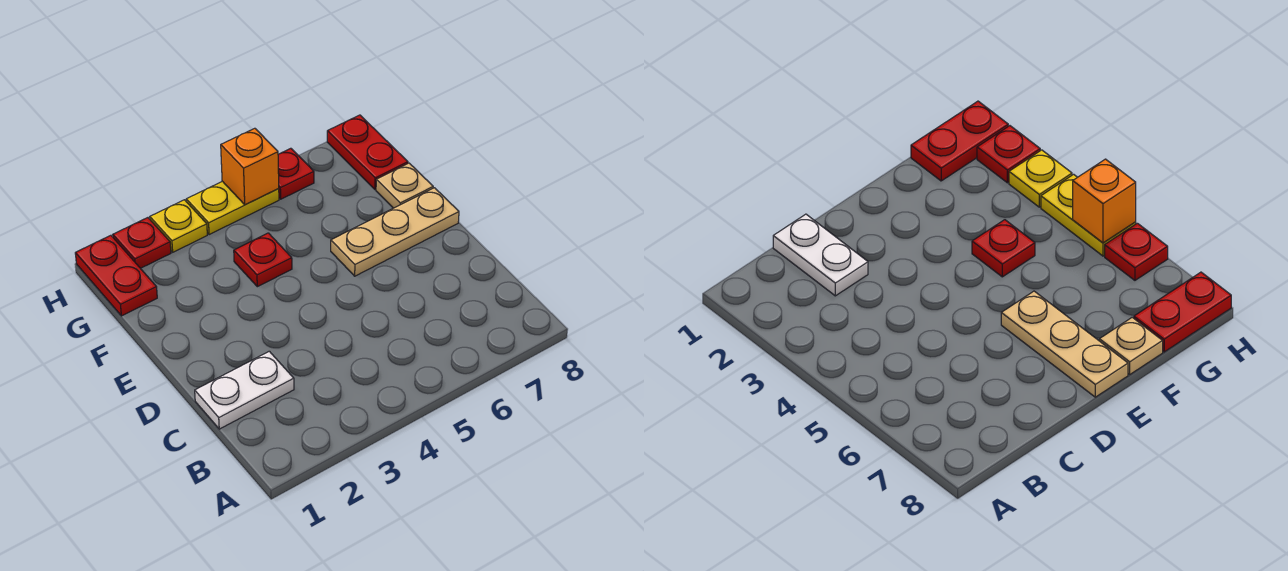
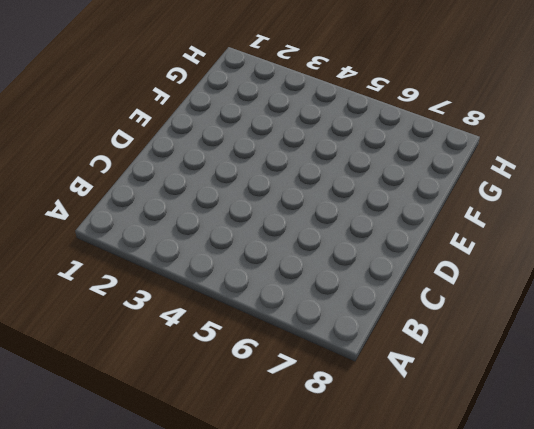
none -> white 1x2 plate [195,351,294,429]
none -> tan 1x3 plate [331,188,459,276]

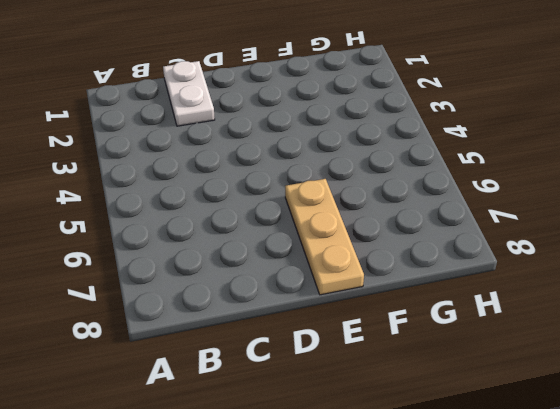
none -> red 1x1 plate [234,233,292,287]
none -> tan 1x1 plate [376,163,433,208]

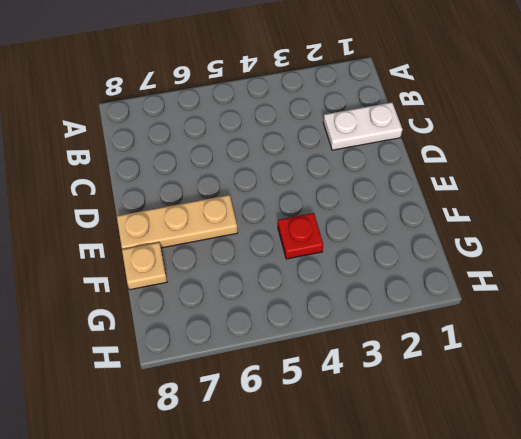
none -> red 1x2 plate [75,235,157,316]
none -> red 1x2 plate [327,115,408,189]

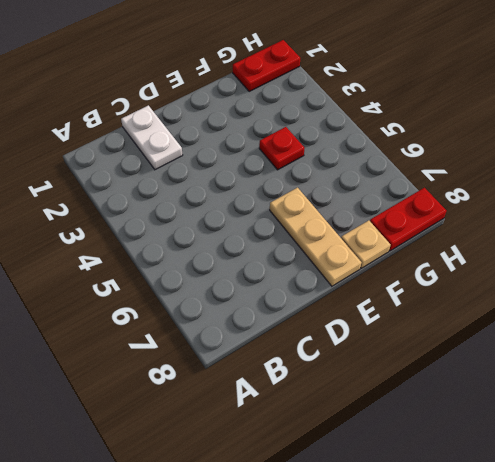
none -> red 1x1 plate [113,218,171,268]
none -> yellow 1x1 plate [150,200,207,252]

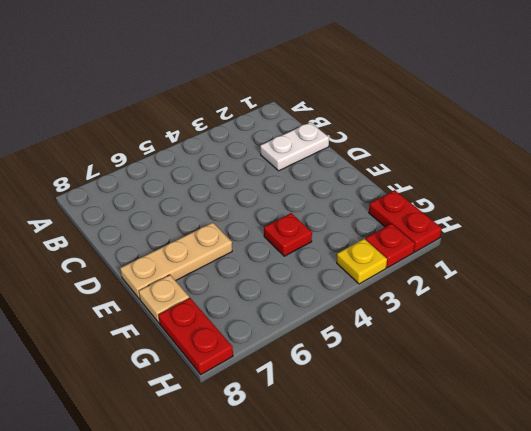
none -> yellow 1x2 plate [186,181,279,235]
none -> red 1x1 plate [278,148,314,199]

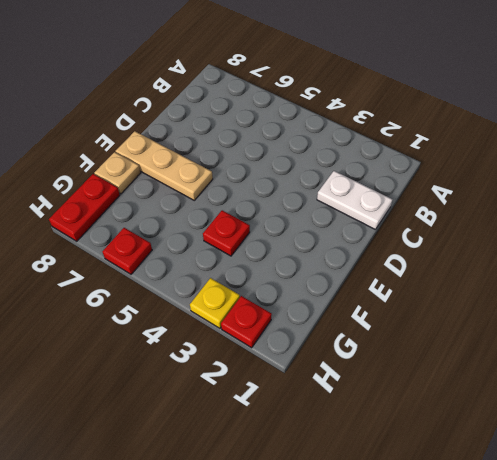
none -> red 1x2 plate [75,235,157,316]
none -> yellow 1x2 plate [186,181,279,235]

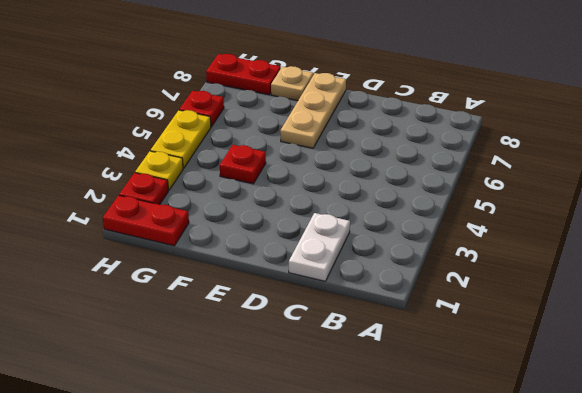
none -> orange 1x1 brick [221,128,279,205]

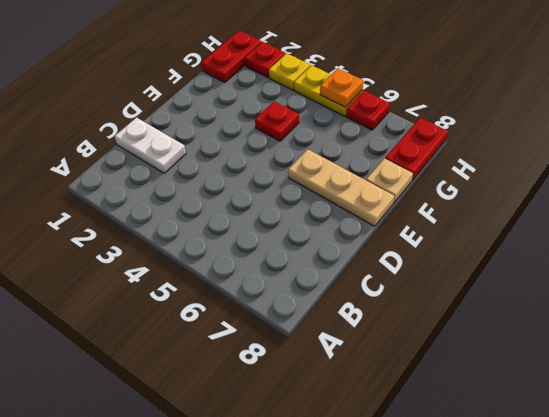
orange 1x1 plate [320,68,363,107] -> orange 1x1 brick [221,128,279,205]

